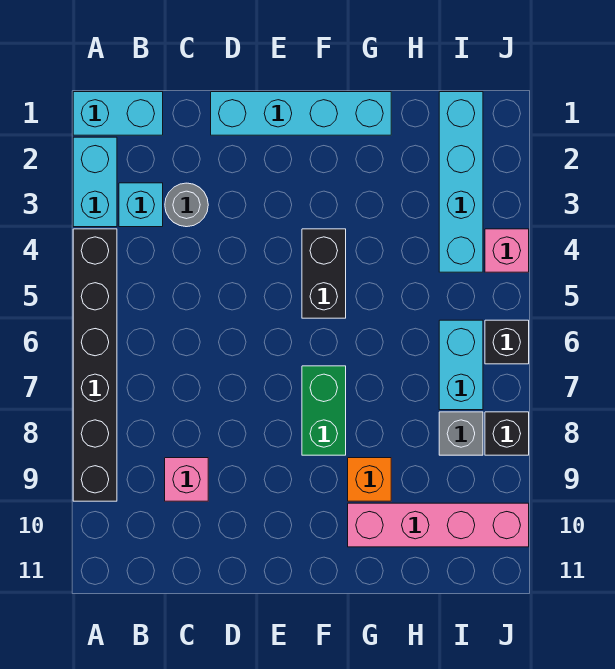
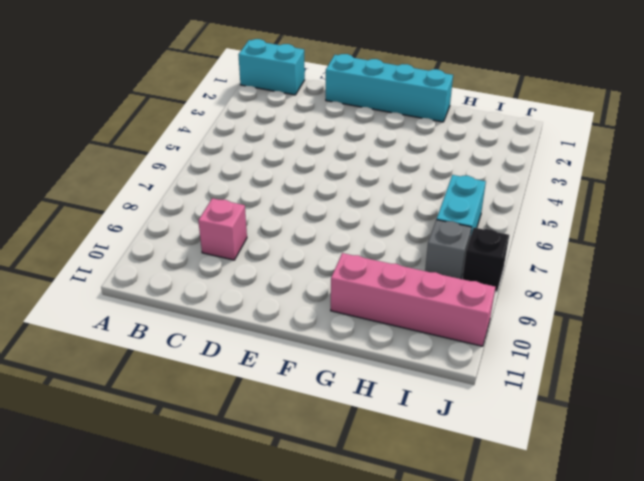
none -> cyan 1x2 brick [73,137,117,227]
none -> black 1x6 brick [73,229,117,501]
none -> cyan 1x1 brick [119,183,163,227]

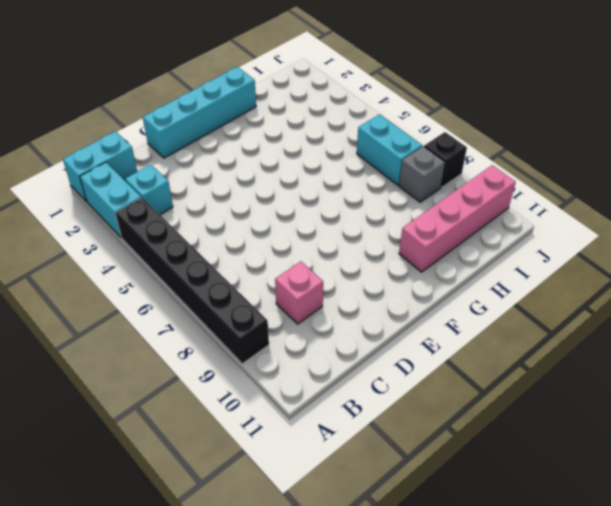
none -> grey 1x1 round brick [165,183,208,227]
none -> black 1x2 brick [302,229,346,318]
none -> green 1x2 brick [302,366,346,455]

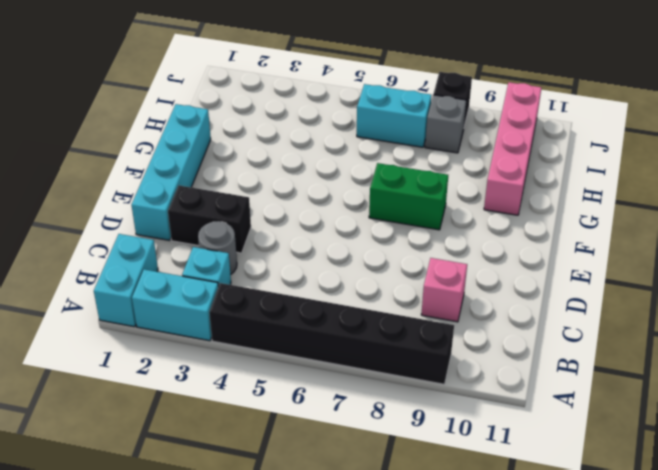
black 1x2 brick [168,185,251,253] -> black 1x2 brick moved to [302,229,346,318]
none -> orange 1x1 brick [348,458,391,501]
none -> cyan 1x4 brick [439,92,483,272]
none -> pink 1x1 brick [485,229,529,272]

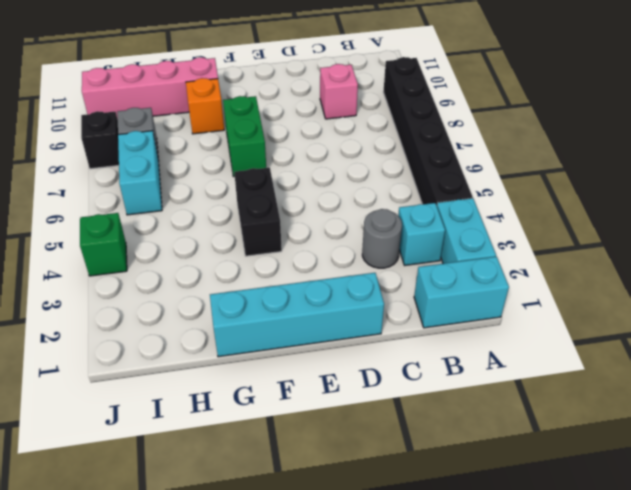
green 1x1 brick [80,213,127,276] -> pink 1x1 brick [485,229,529,272]
none -> cyan 1x4 brick [439,92,483,272]
none -> black 1x1 brick [485,320,529,364]

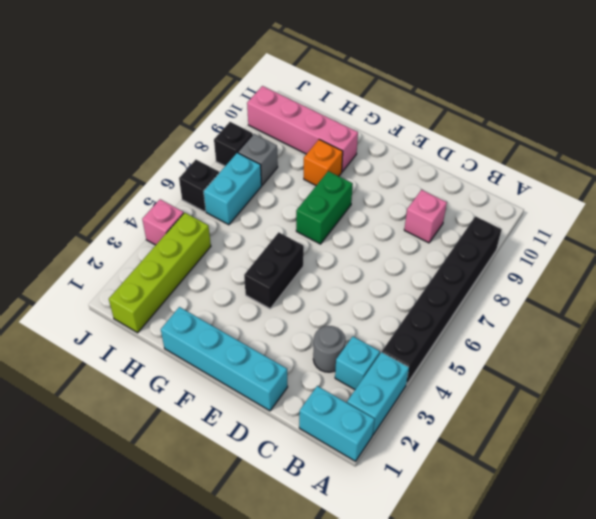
lime 1x4 brick [109,213,211,333] -> cyan 1x4 brick [439,92,483,272]

